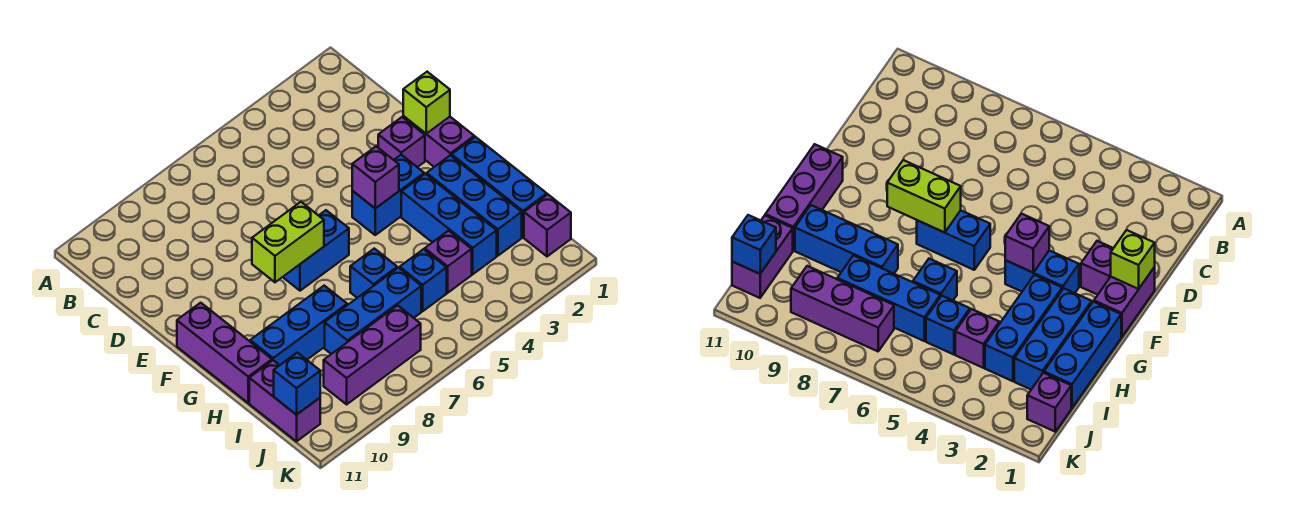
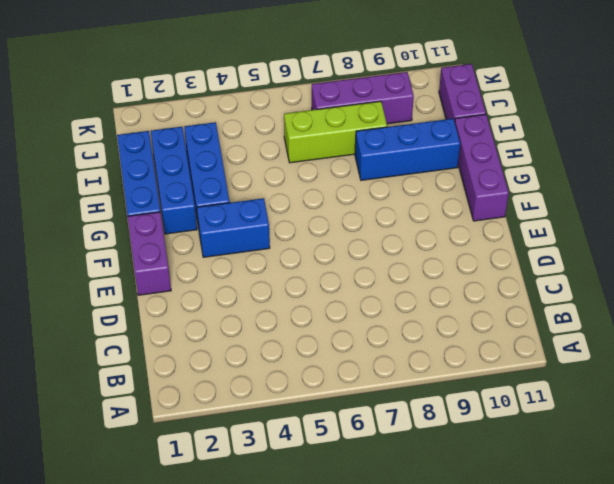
lime 1x3 brick [284,101,387,163] -> blue 1x3 brick [325,268,421,354]
none -> purple 1x1 brick [378,117,425,167]
none -> blue 1x2 brick [283,210,349,291]
none -> blue 1x1 brick [350,249,397,298]

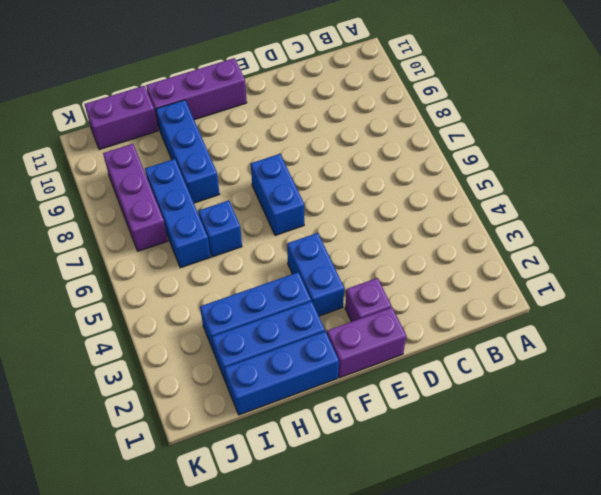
none -> purple 1x1 brick [425,231,472,293]
none -> blue 1x1 brick [400,249,447,311]
none -> purple 1x1 brick [524,195,571,256]

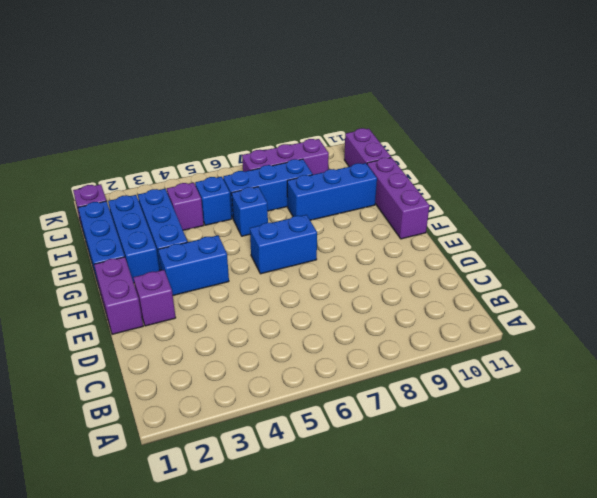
none -> lime 1x1 brick [403,72,450,134]
none -> purple 1x1 brick [352,146,399,208]
none -> lime 1x2 brick [252,202,324,282]

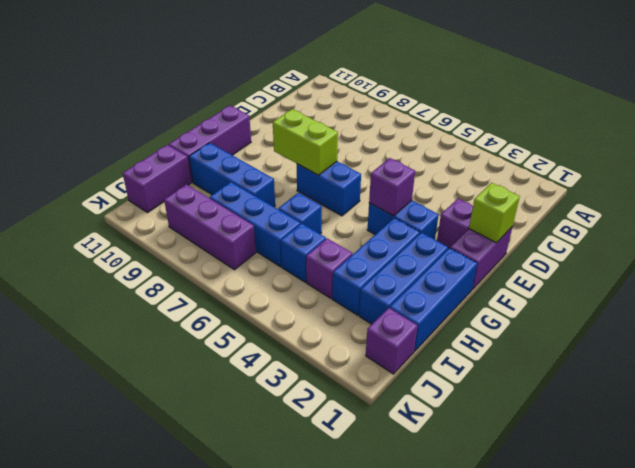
none -> blue 1x1 brick [274,353,320,415]

